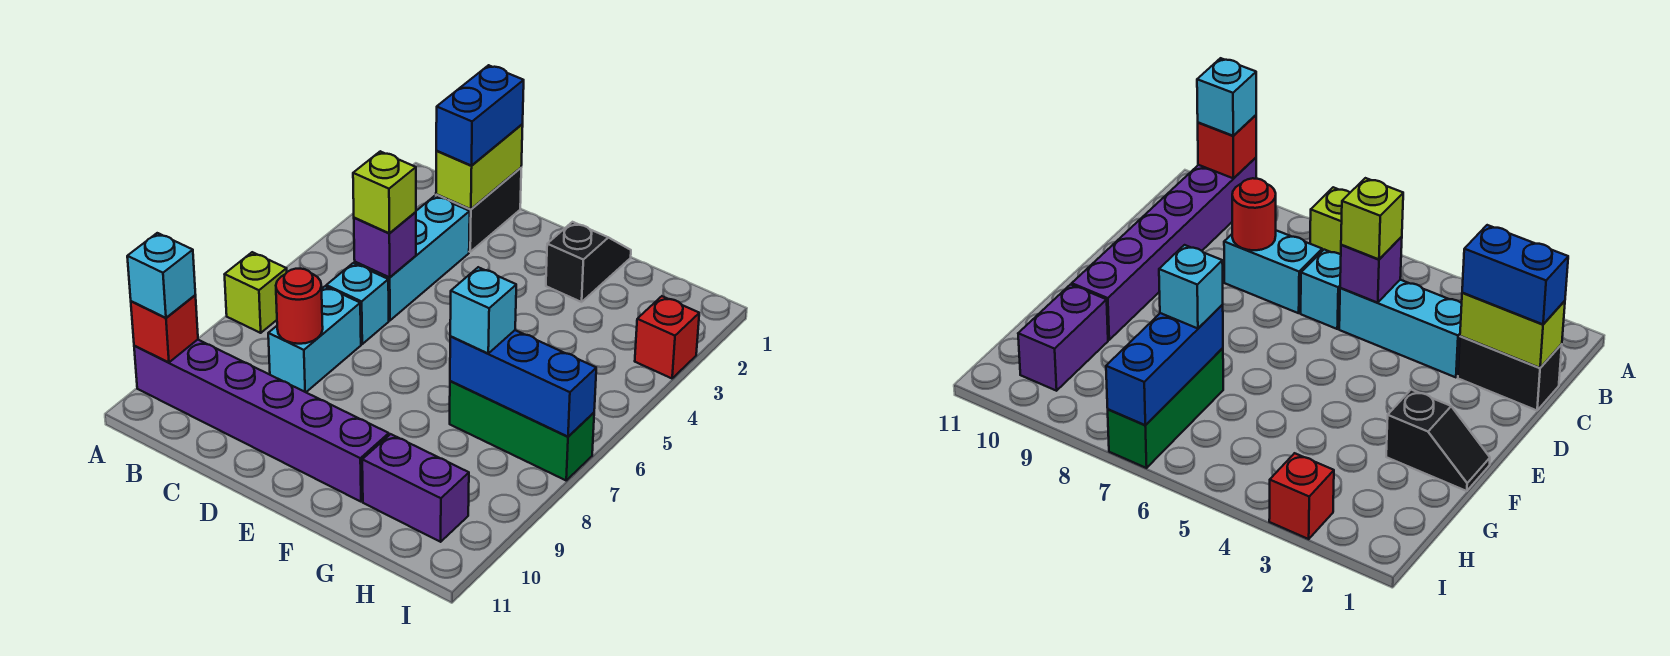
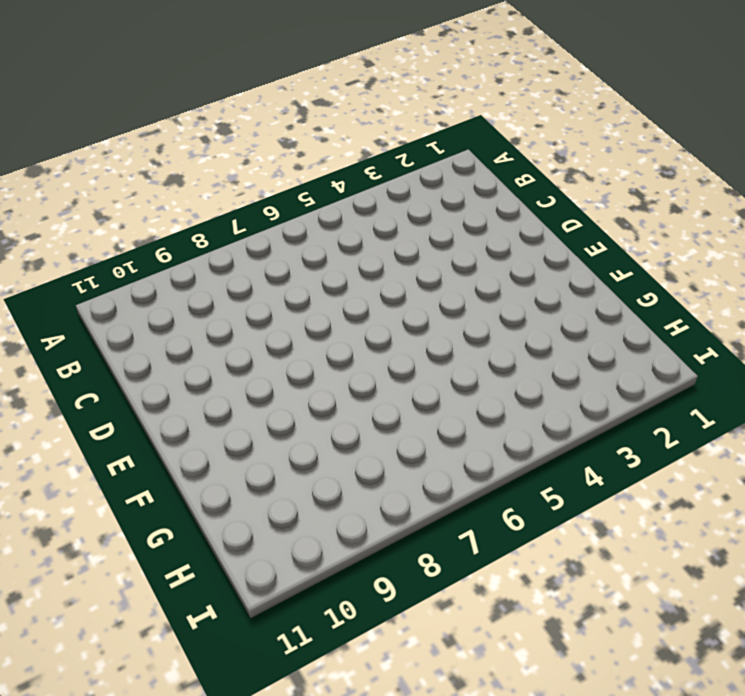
none -> lime 1x1 brick [225,252,287,333]
none -> purple 1x6 brick [134,340,389,502]
none -> black 1x2 brick [436,168,521,252]

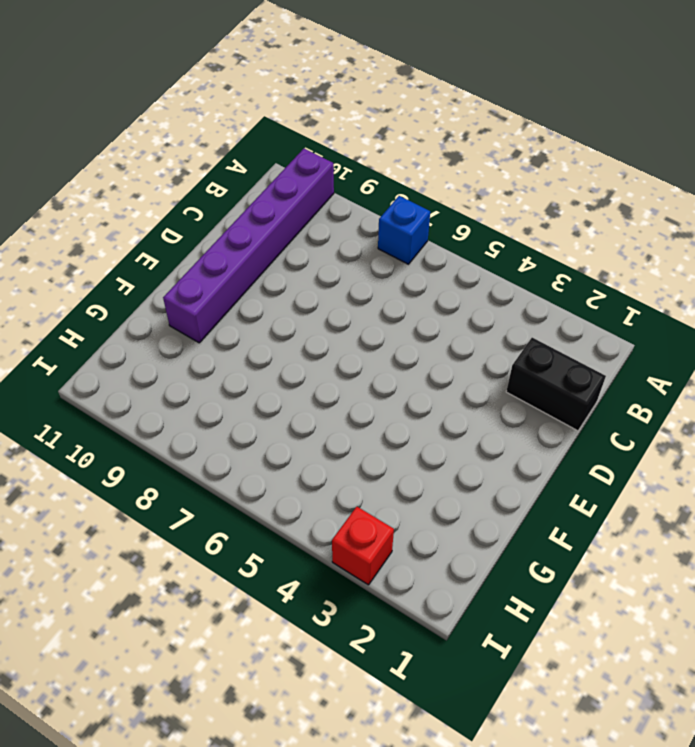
blue 1x1 brick [378,196,430,264] -> lime 1x1 brick [225,252,287,333]
none -> cyan 1x3 brick [355,196,470,320]
none -> cyan 1x1 brick [326,263,389,344]
none -> cyan 1x2 brick [268,286,361,392]

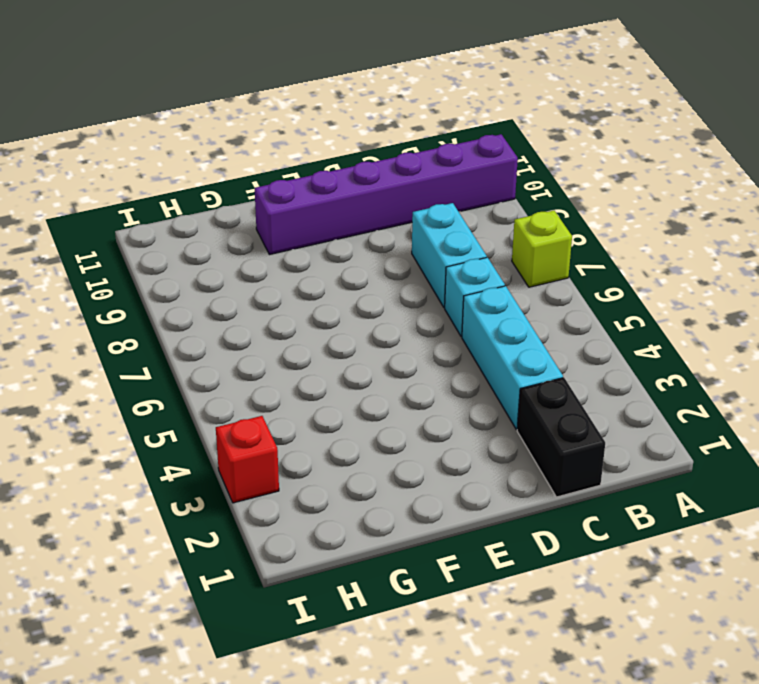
none -> black 1x2 slope [546,222,631,302]
none -> green 1x3 brick [450,381,594,480]
none -> purple 1x2 brick [362,434,469,542]

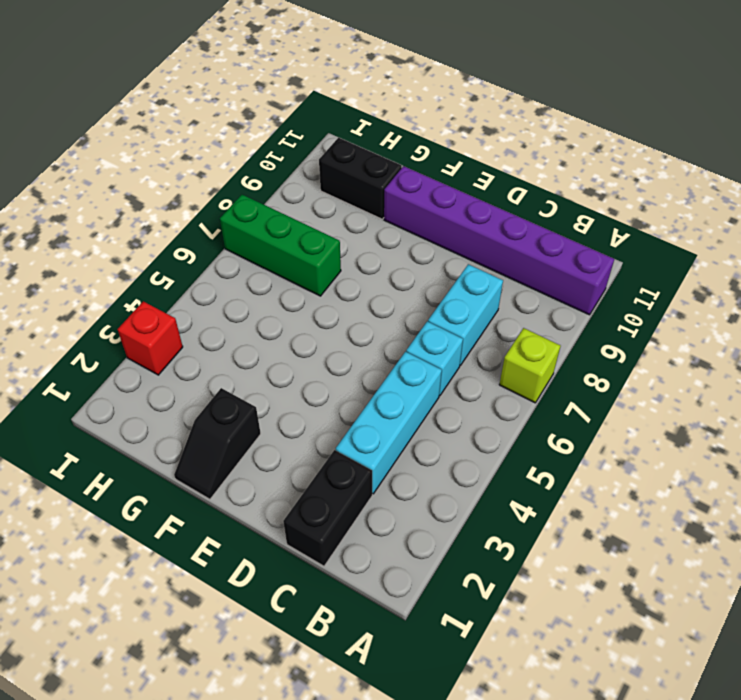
black 1x2 brick [319,137,402,219] -> purple 1x2 brick [362,434,469,542]
none -> red 1x1 brick [131,295,198,362]
none -> lime 1x2 brick [436,124,523,209]
none -> purple 1x1 brick [354,212,416,277]

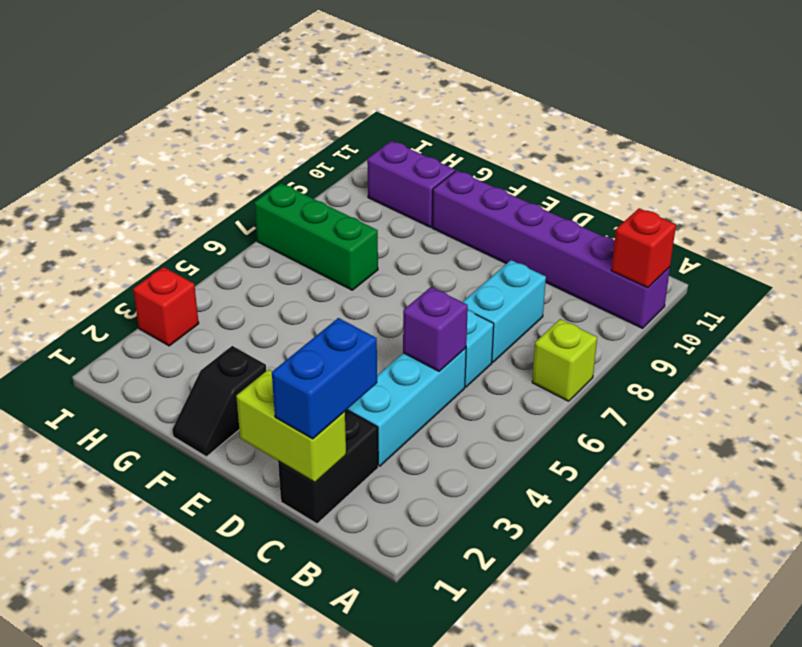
lime 1x2 brick [236,369,346,482] -> lime 1x2 brick turned to [436,124,523,209]
none -> red 1x1 round brick [276,269,323,344]
none -> blue 1x3 brick [450,330,596,437]
none -> cyan 1x1 brick [127,233,195,318]

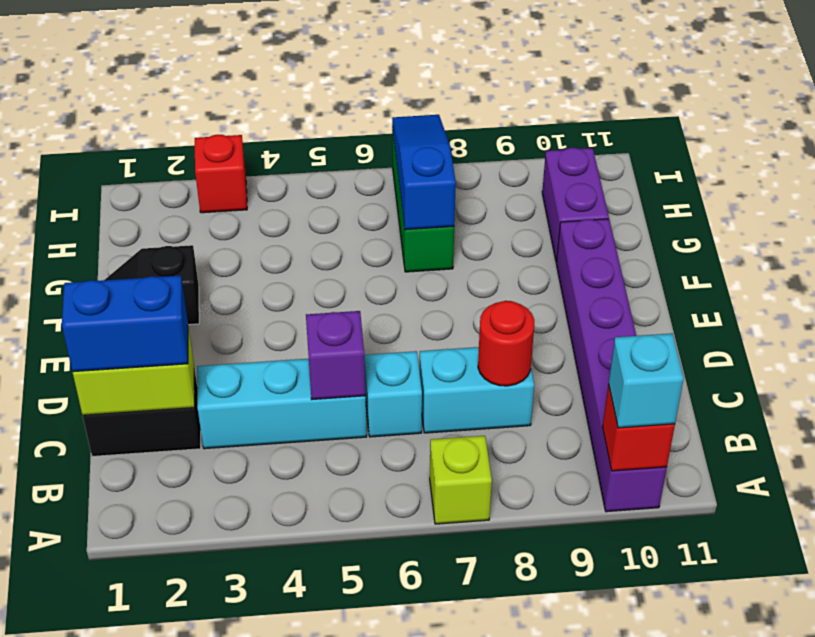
blue 1x3 slope [392,115,456,230] -> blue 1x3 brick [450,330,596,437]
none -> lime 1x1 brick [353,151,416,233]
none -> cyan 1x1 brick [450,267,516,354]

